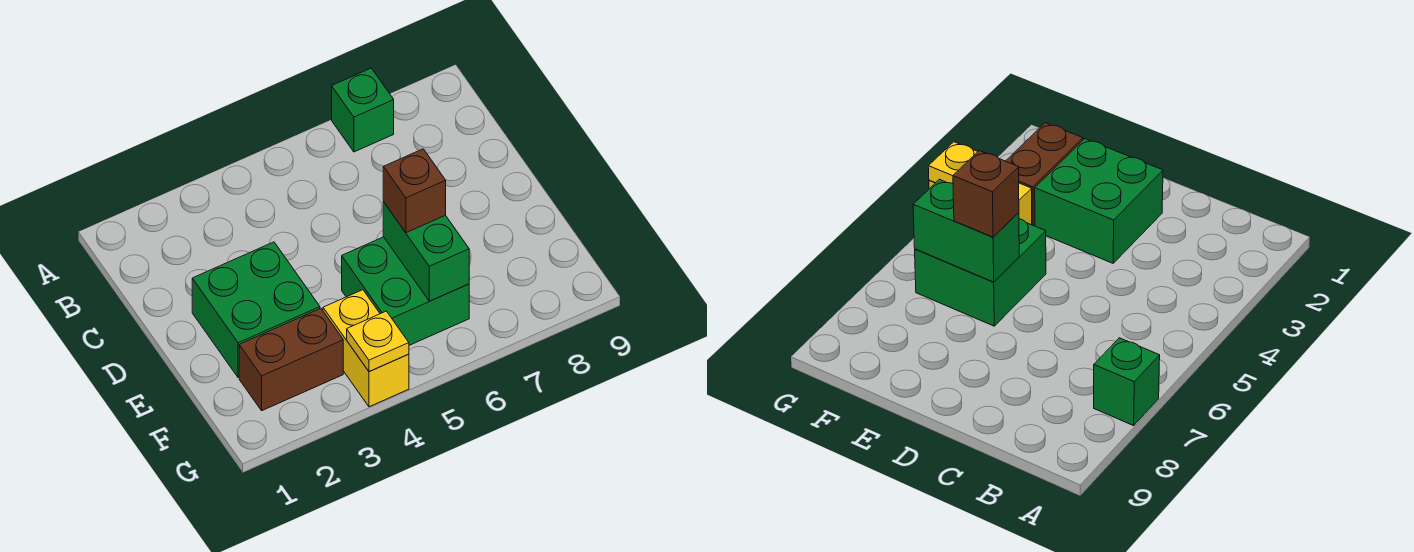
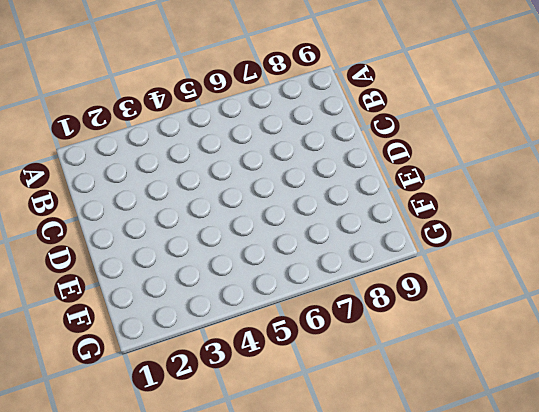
none -> green 1x1 brick [332,68,394,152]
none -> green 2x2 brick [192,242,320,378]

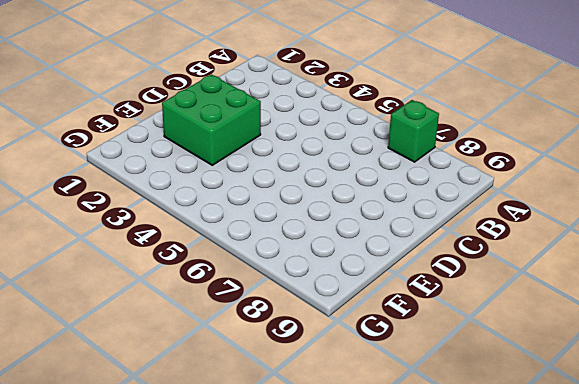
none -> green 2x2 brick [342,237,469,345]
none -> brown 1x2 brick [239,308,343,411]

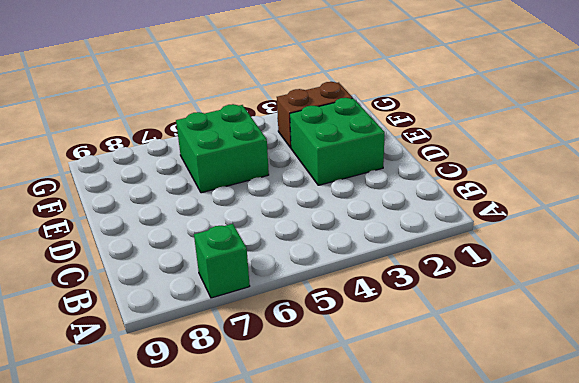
none -> yellow 1x2 brick [323,290,409,407]
none -> green 1x2 brick [383,202,469,301]

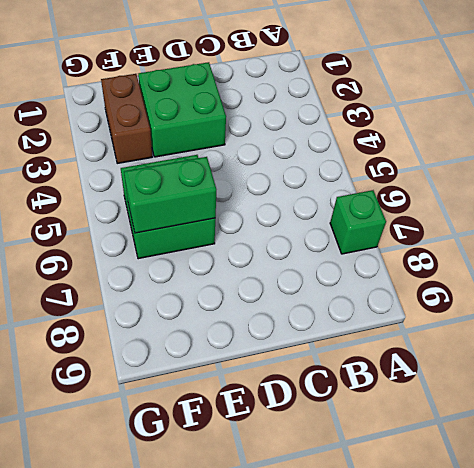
none -> yellow 1x2 brick [323,290,409,407]
none -> yellow 1x1 plate [347,311,409,372]

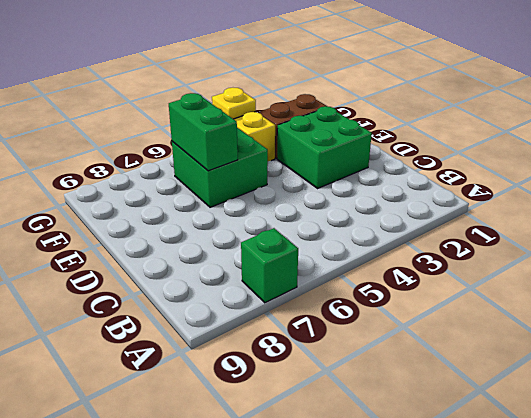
none -> brown 1x1 brick [383,149,446,233]

